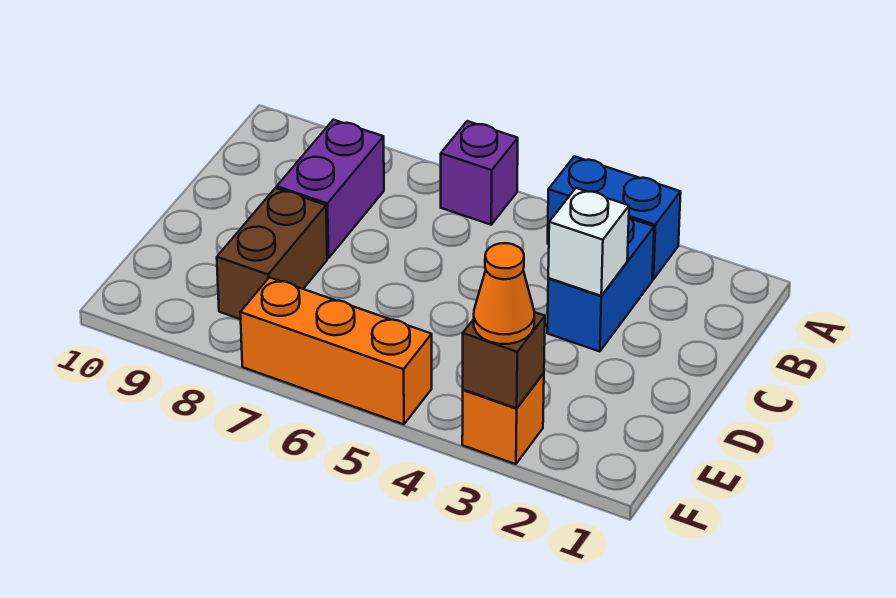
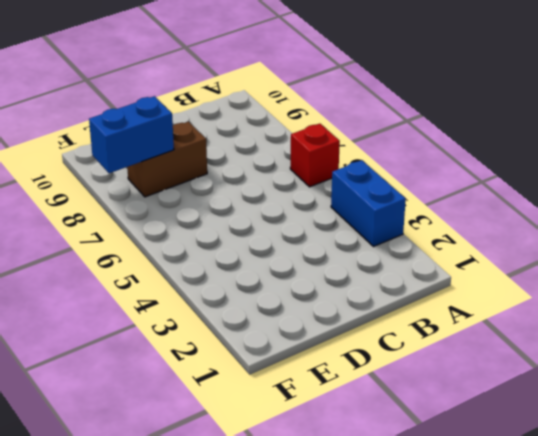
red 1x1 brick [290,124,340,187] -> purple 1x1 brick [441,121,518,225]
blue 1x2 brick [89,96,174,173] -> blue 1x2 brick moved to [547,217,654,352]
none -> purple 1x2 brick [277,120,384,258]
none -> orange 1x1 brick [462,373,544,464]

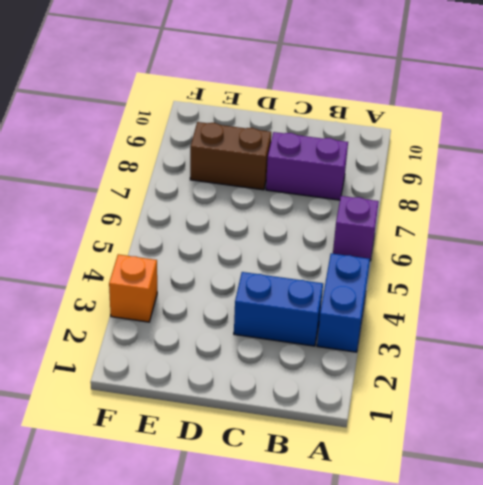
none -> orange 1x3 brick [240,277,432,424]
none -> white 1x1 brick [548,188,629,296]

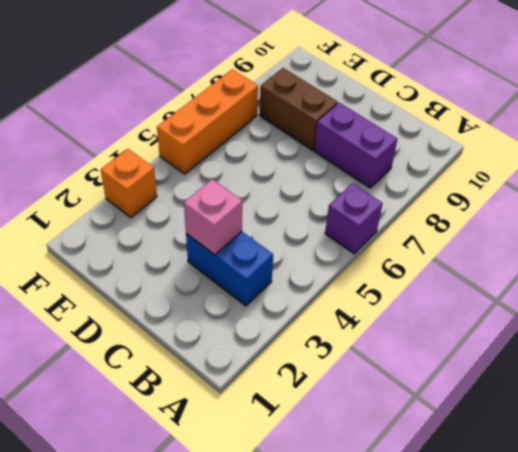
pink 1x1 brick [184,179,242,255] -> white 1x1 brick [548,188,629,296]
none -> blue 1x2 brick [548,156,681,279]
none -> brown 1x1 brick [463,312,545,408]

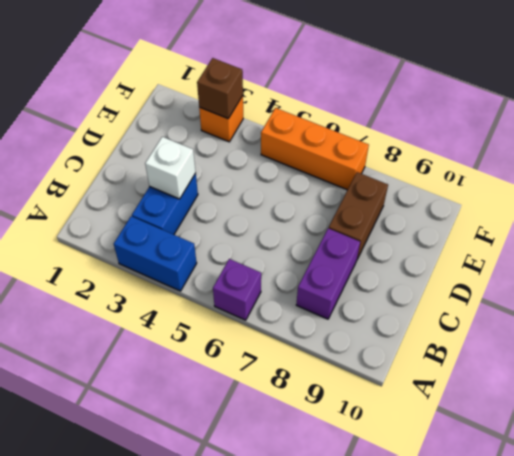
none -> orange 1x1 cone [474,243,534,344]

